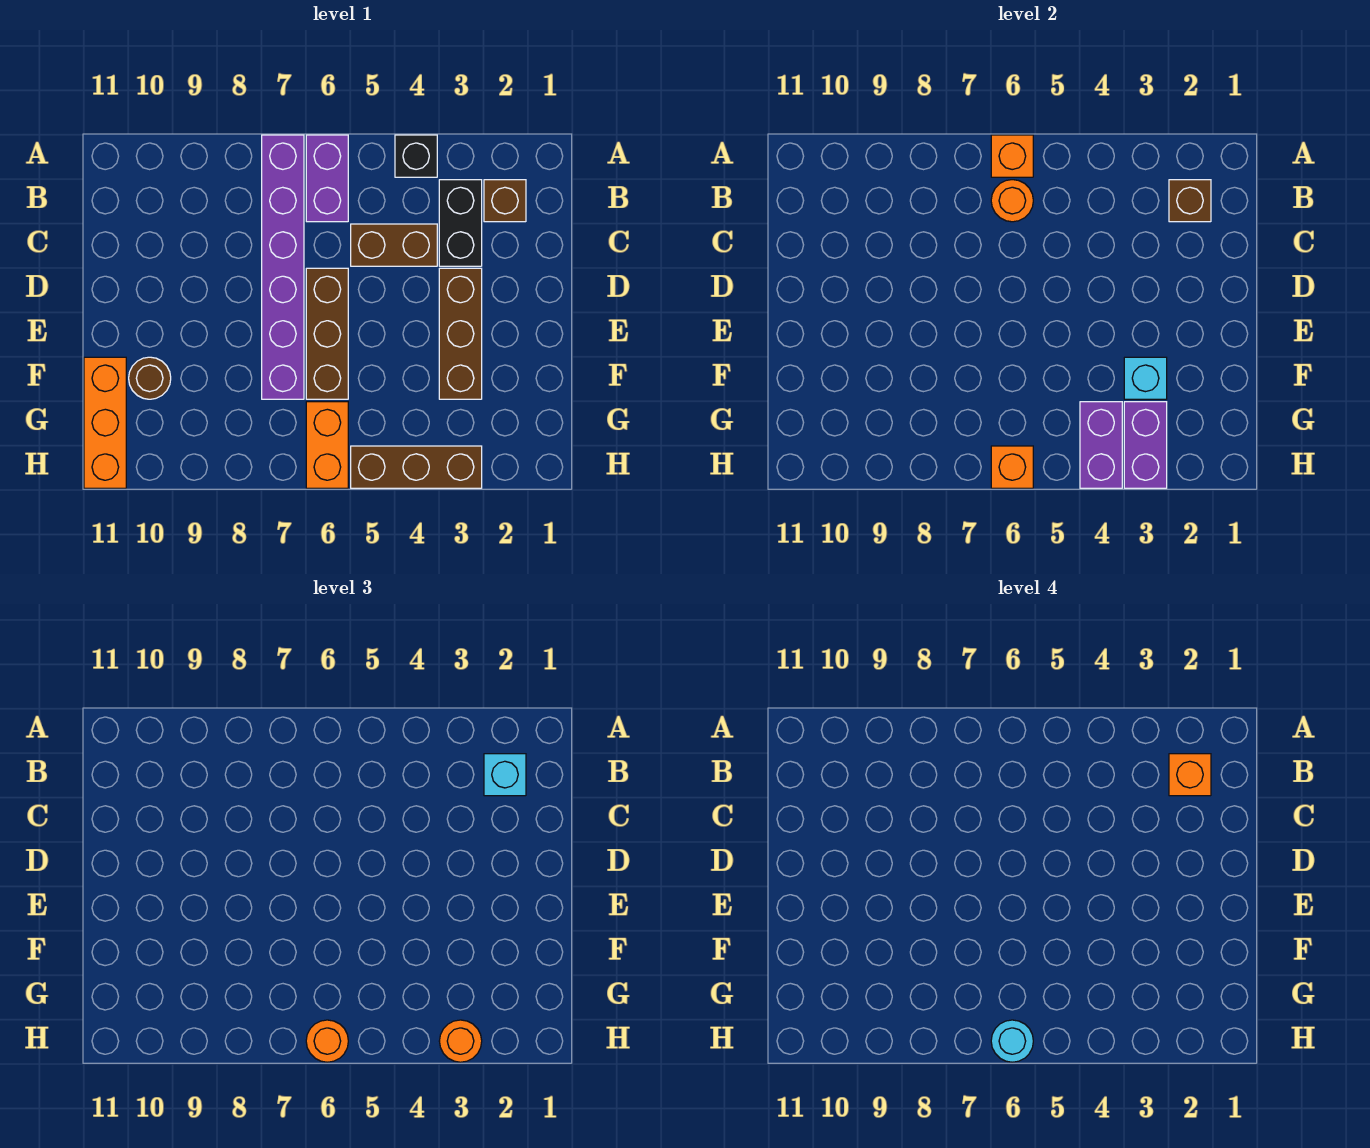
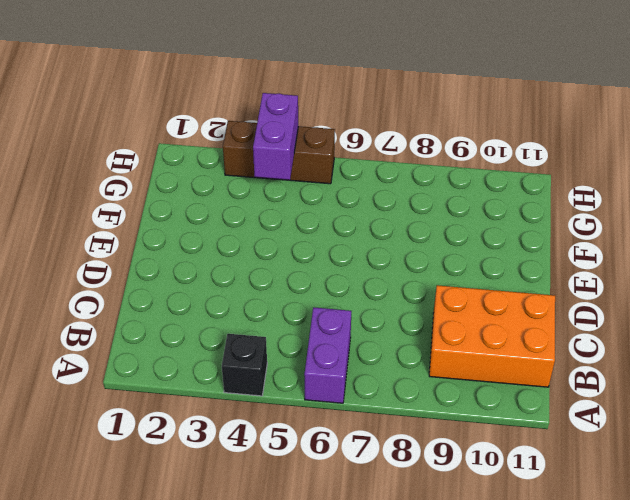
orange 2x3 brick [429,285,555,387] -> none
none -> purple 1x6 brick [262,135,304,399]
none -> brown 1x1 brick [484,180,526,222]
none -> black 1x2 brick [439,180,482,266]

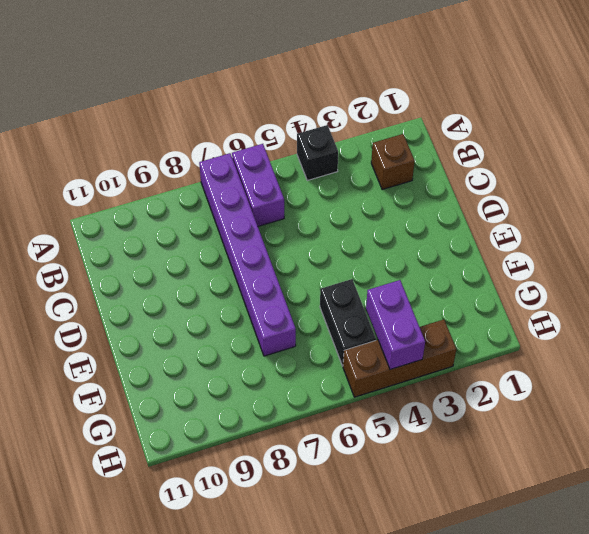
black 1x2 brick [320,279,376,366] -> black 1x2 brick moved to [439,180,482,266]
none -> brown 1x2 brick [351,224,437,266]
none -> brown 1x3 brick [439,268,482,399]
none -> brown 1x3 brick [306,268,348,399]

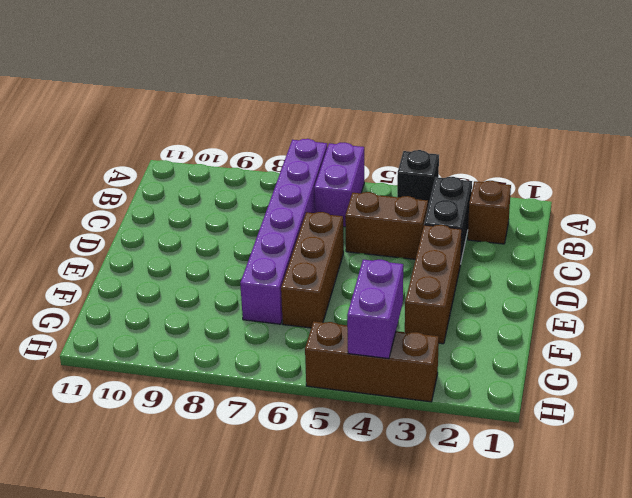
none -> brown 1x1 round brick [129,357,171,399]
none -> orange 1x3 brick [84,357,126,488]
none -> orange 1x2 brick [306,402,348,488]

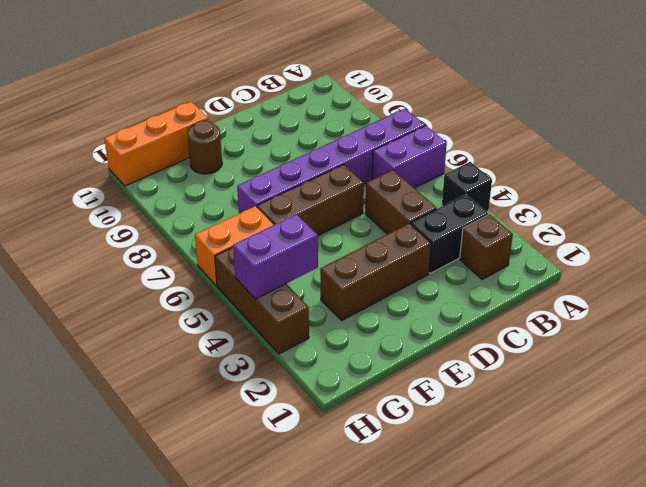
none -> orange 1x1 brick [991,135,1033,177]
none -> brown 1x1 brick [1169,180,1211,222]
none -> orange 1x1 round brick [991,180,1033,222]

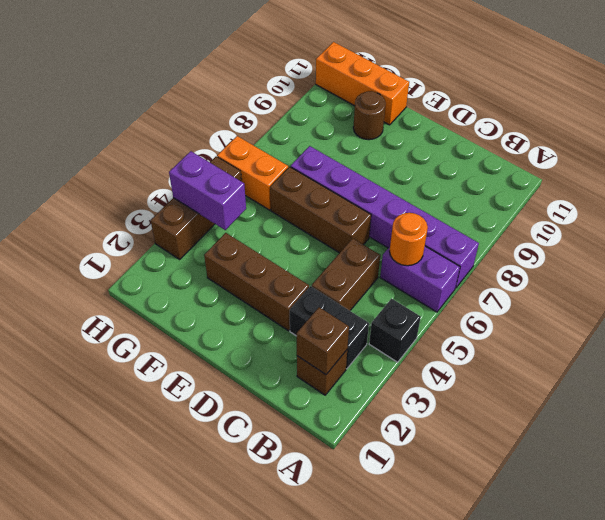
none -> orange 1x1 brick [991,135,1033,177]
none -> cyan 1x1 brick [1124,357,1167,399]
none -> purple 1x2 brick [1124,402,1167,488]

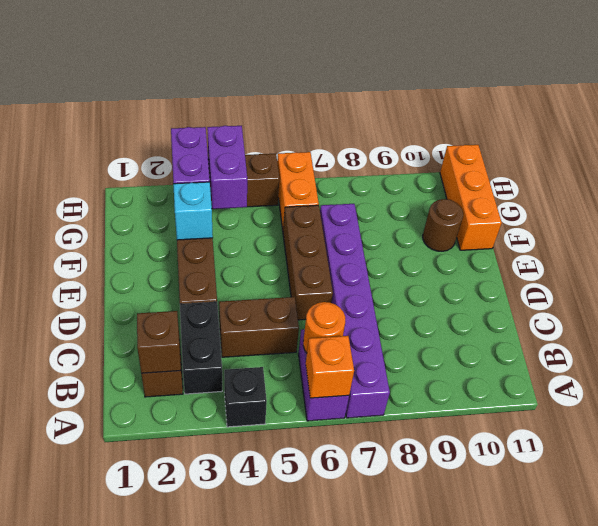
none -> orange 1x1 brick [991,446,1033,488]
none -> cyan 1x1 brick [484,754,526,796]
none -> orange 1x1 round brick [439,1020,482,1062]

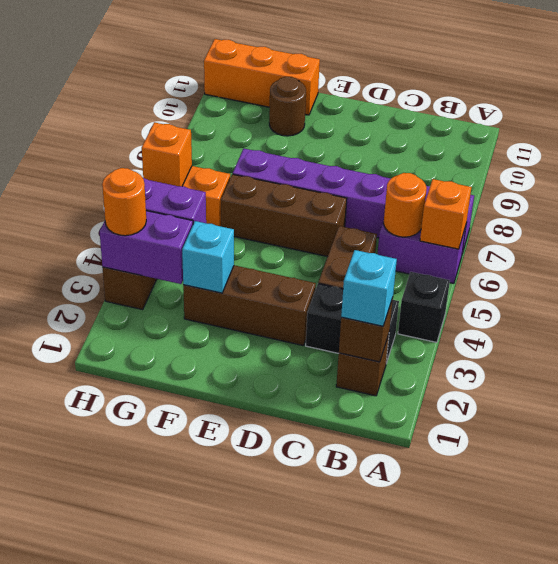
none -> orange 1x1 round brick [306,1020,348,1062]
none -> orange 1x1 brick [1169,754,1211,796]
none -> cyan 1x1 round brick [991,1020,1033,1062]

